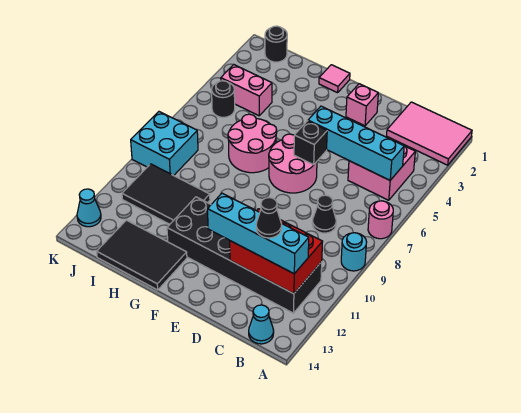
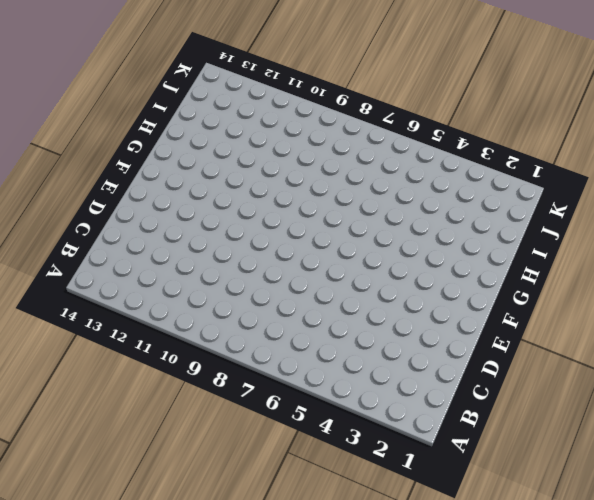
none -> pink 2x3 tile [387,102,472,165]
none -> pink 1x1 round brick [368,201,393,239]
none -> cyan 1x1 round brick [341,233,367,271]

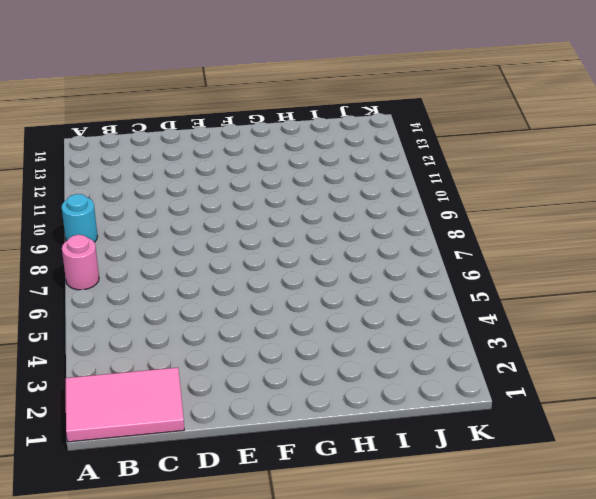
none -> pink 2x2 brick [348,146,415,200]
none -> black 2x6 brick [167,197,322,313]
none -> cyan 1x1 cone [249,305,274,344]

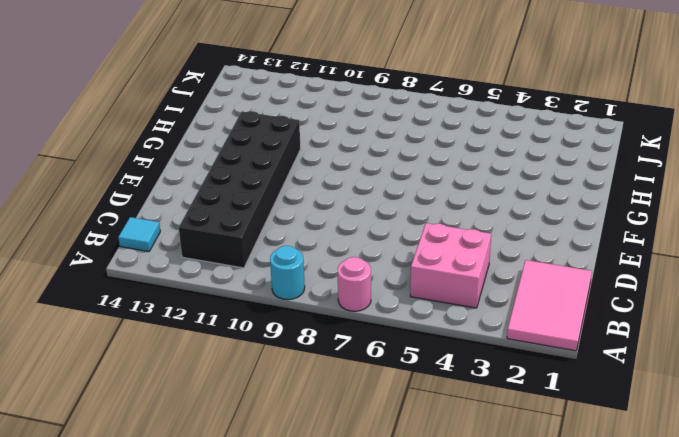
cyan 1x1 tile [118,217,160,252] -> cyan 1x1 cone [249,305,274,344]
none -> black 1x1 cone [312,195,336,233]
none -> pink 1x1 brick [346,84,378,126]
none -> pink 2x2 round brick [269,134,317,193]

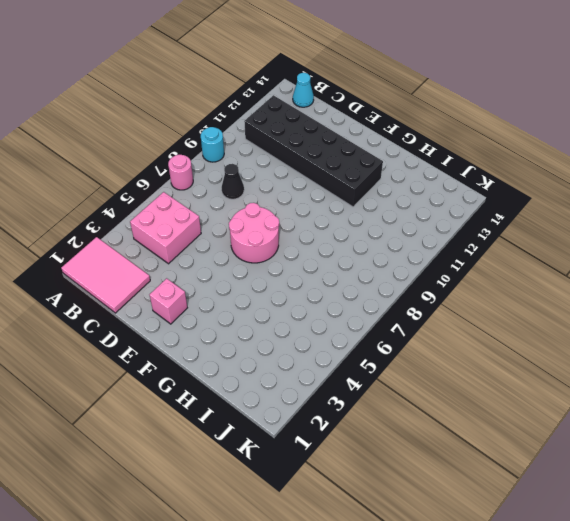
none -> pink 1x1 tile [319,65,350,93]
none -> pink 2x2 round brick [228,114,277,173]
none -> black 2x3 tile [97,220,187,290]

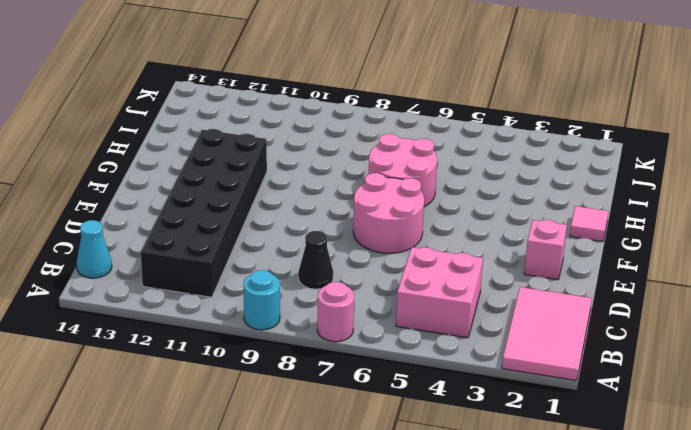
none -> black 2x3 tile [97,220,187,290]
none -> black 2x3 tile [122,164,210,224]
none -> pink 1x2 brick [221,65,272,116]

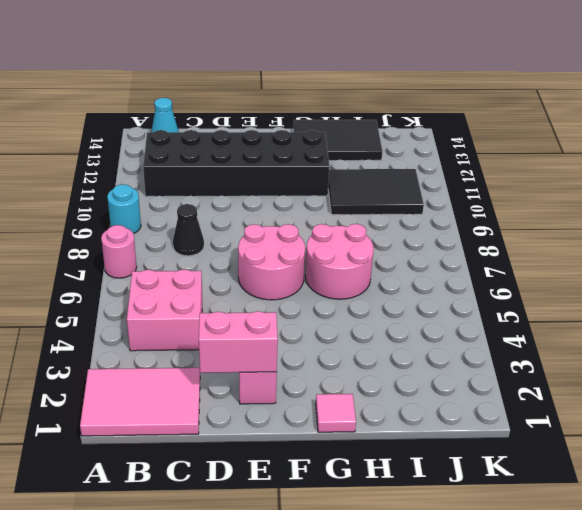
pink 1x2 brick [199,311,278,373] -> pink 1x2 brick moved to [221,65,272,116]
none -> black 1x1 round brick [265,26,287,62]
none -> black 1x1 round brick [212,81,235,117]
none -> cyan 2x2 brick [131,112,198,176]

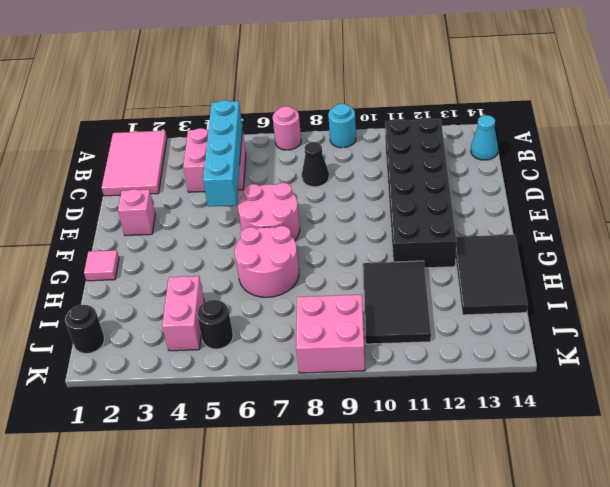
pink 2x2 brick [296,294,365,373] -> cyan 2x2 brick [131,112,198,176]
none -> cyan 1x1 cone [77,189,101,227]
none -> red 2x3 brick [230,209,323,294]
none -> black 1x1 brick [294,121,327,165]

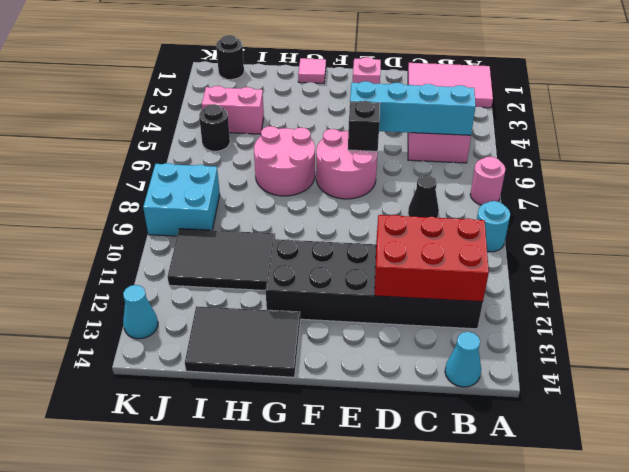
none -> cyan 1x4 brick [208,193,309,274]
none -> black 1x1 cone [256,198,282,238]

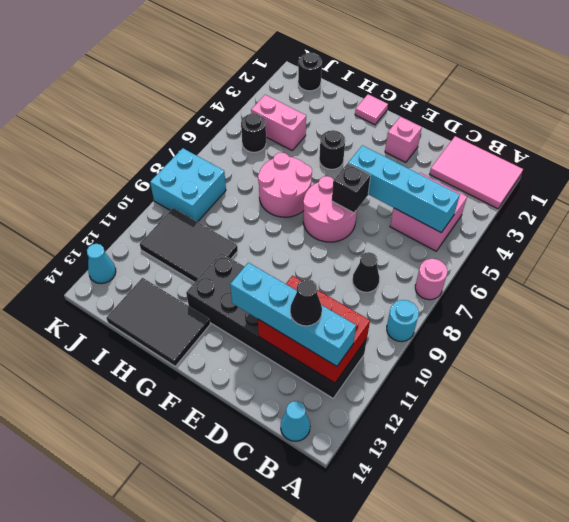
black 1x1 round brick [319,130,345,169] -> none

